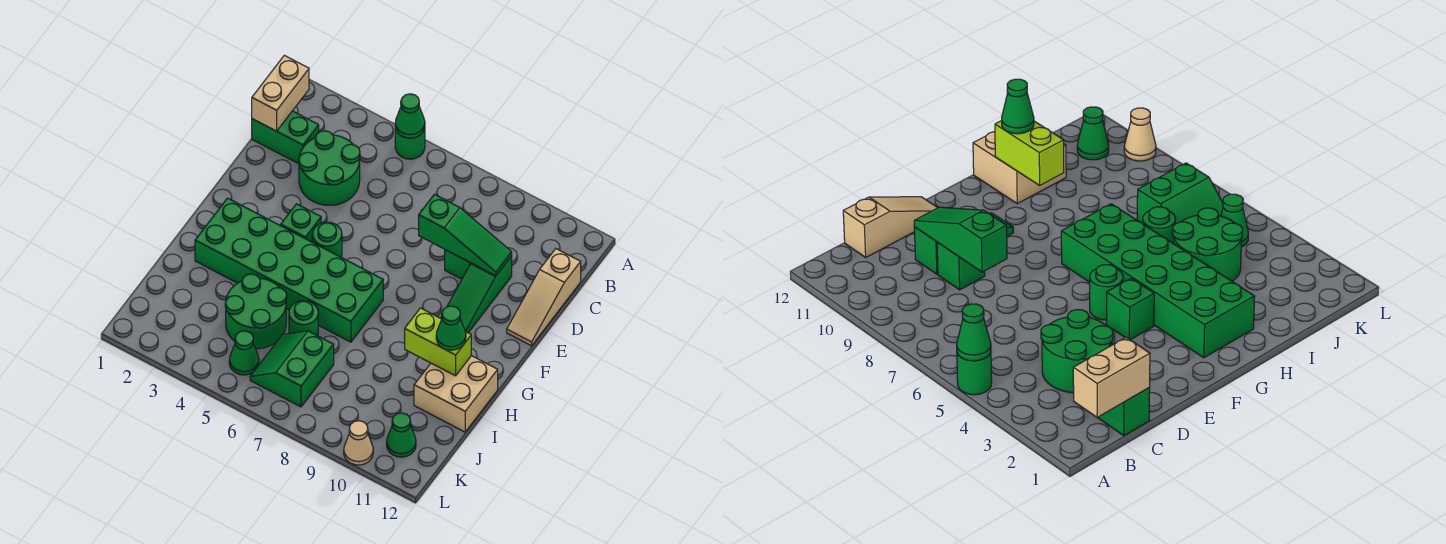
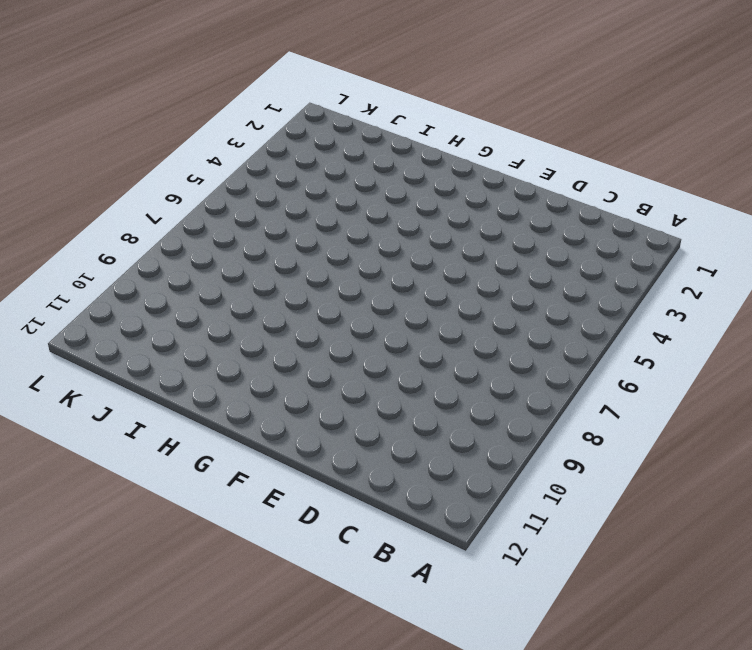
none -> green 1x1 round brick [395,128,425,159]
none -> green 1x2 brick [252,111,319,164]
none -> green 2x2 round brick [299,131,360,205]

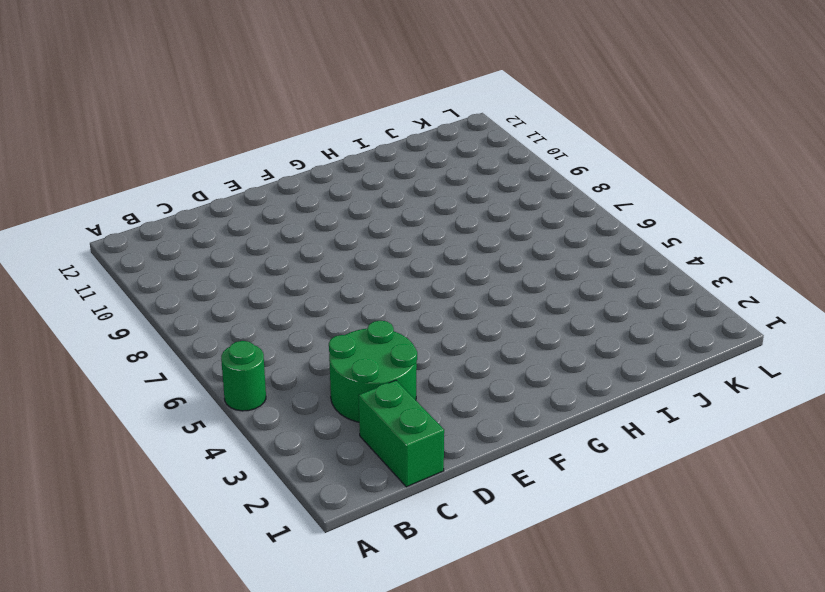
none -> tan 1x3 slope [507,249,581,346]
none -> green 1x1 brick [445,250,471,279]
none -> green 1x3 slope [441,256,512,333]

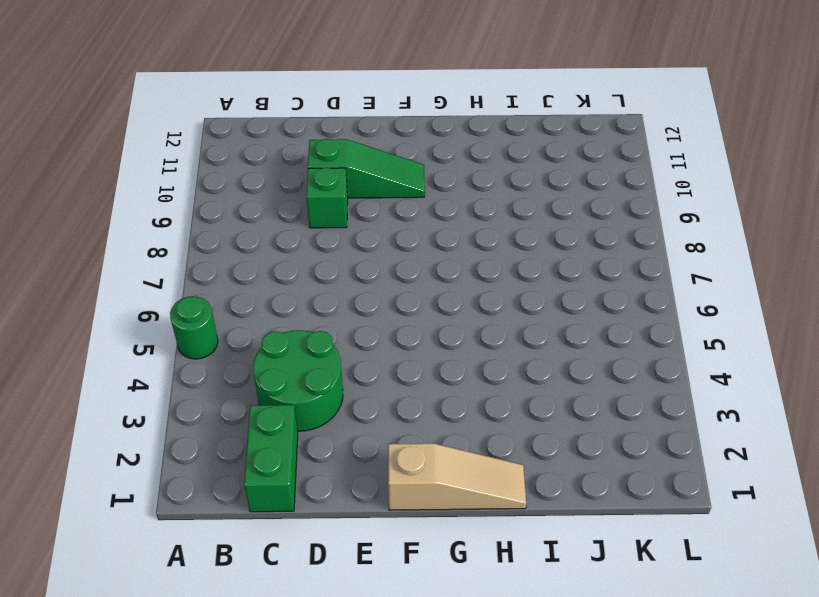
tan 1x3 slope [388,443,526,510] -> tan 1x3 slope moved to [507,249,581,346]
none -> green 1x1 brick [281,204,321,242]
none -> green 1x1 round brick [312,222,342,257]
none -> green 2x6 brick [195,198,383,342]

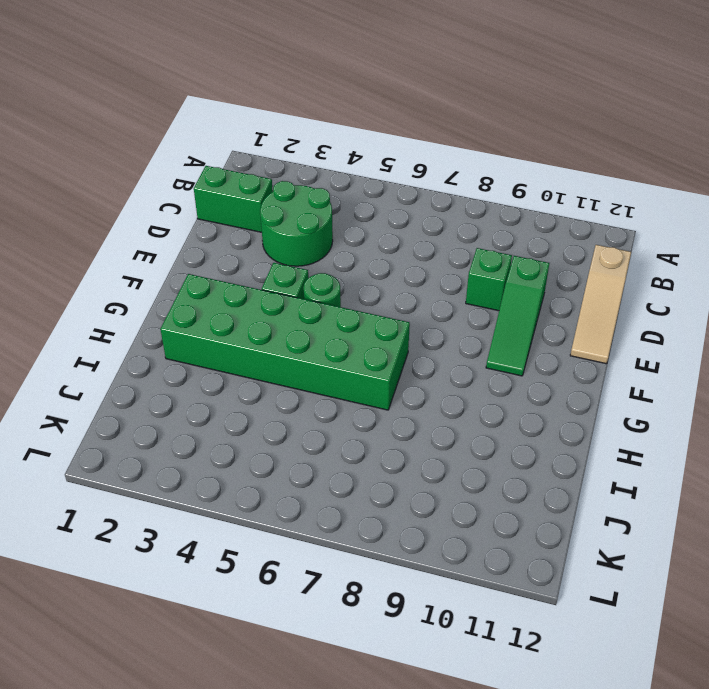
none -> green 1x1 round brick [395,128,425,159]
none -> tan 2x2 brick [414,356,498,432]
none -> green 2x2 round brick [225,274,287,349]

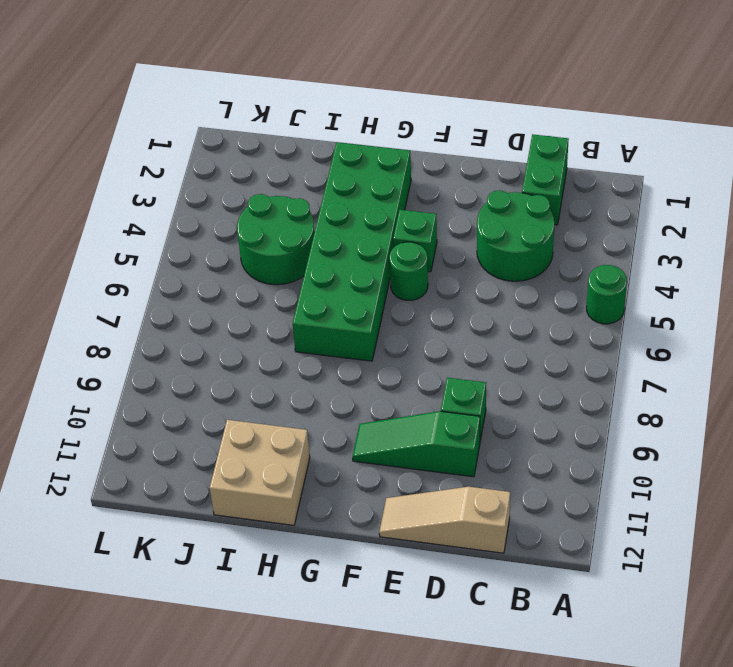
none -> green 1x1 round brick [289,301,318,336]
none -> green 2x2 slope [250,331,334,407]
none -> green 1x1 cone [229,331,259,375]

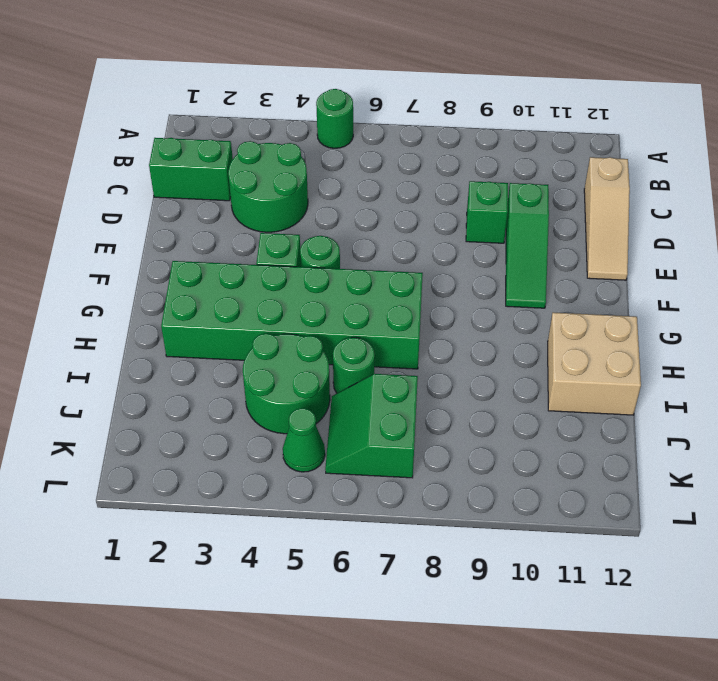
none -> green 1x1 cone [387,413,416,457]
none -> tan 1x1 cone [344,421,373,465]
none -> green 1x1 cone [395,94,425,138]

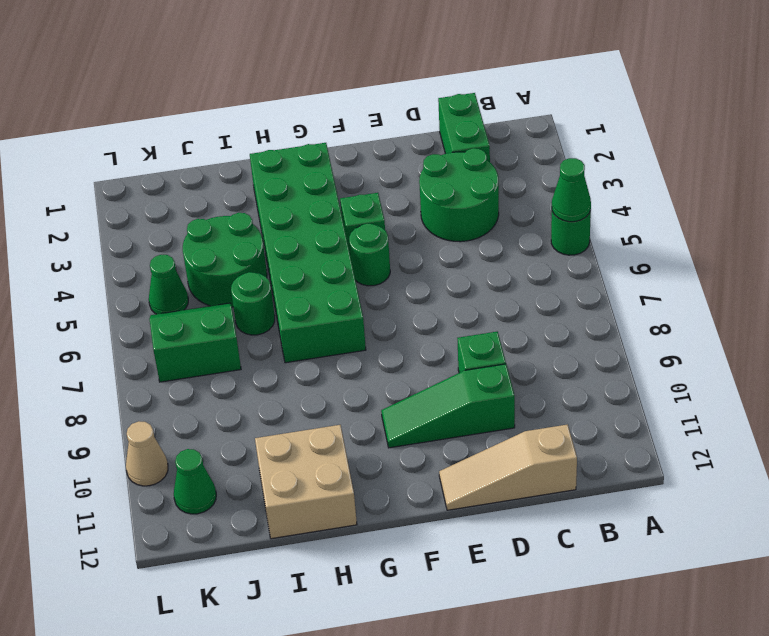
none -> tan 1x2 brick [252,55,309,131]
none -> green 1x3 slope [419,194,512,276]
none -> lime 1x2 brick [405,308,471,376]

